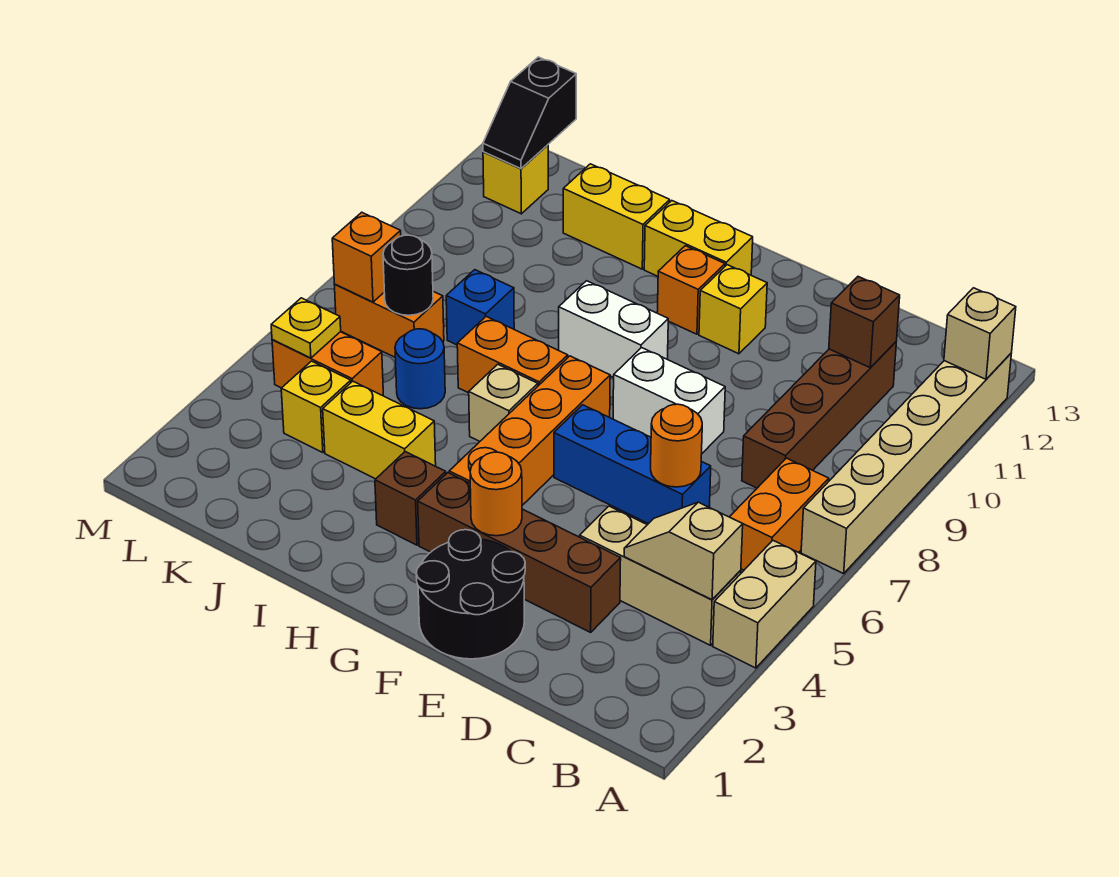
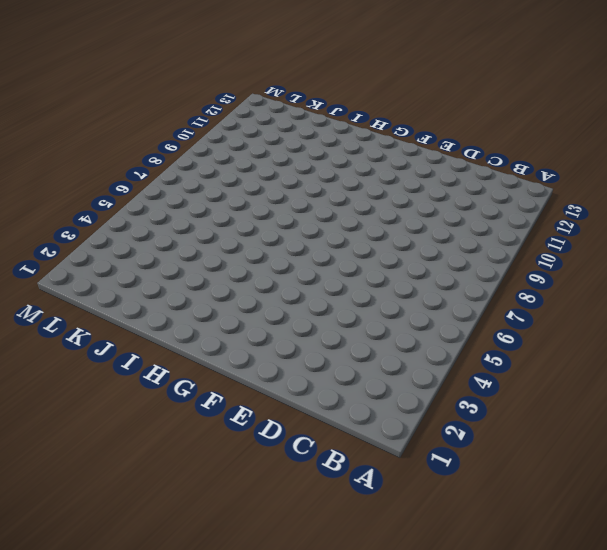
none -> tan 1x2 brick [713,540,816,668]
none -> tan 1x6 brick [801,354,1011,574]
none -> tan 1x3 brick [580,506,741,645]
none -> orange 1x2 brick [730,458,829,570]

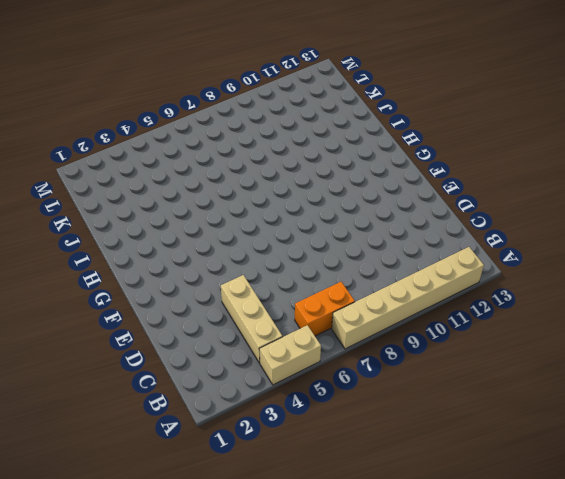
none -> brown 1x4 brick [742,342,896,488]
none -> brown 1x4 brick [418,473,621,632]
none -> blue 1x3 brick [554,405,711,524]
none -> black 2x2 round brick [416,530,525,659]

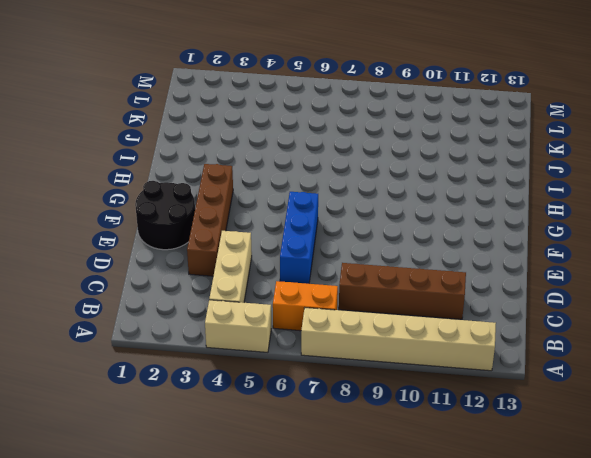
none -> white 1x2 brick [613,348,725,453]
none -> yellow 1x1 brick [699,265,767,354]
none -> orange 1x4 brick [449,356,610,505]
none -> white 1x2 brick [559,281,668,378]

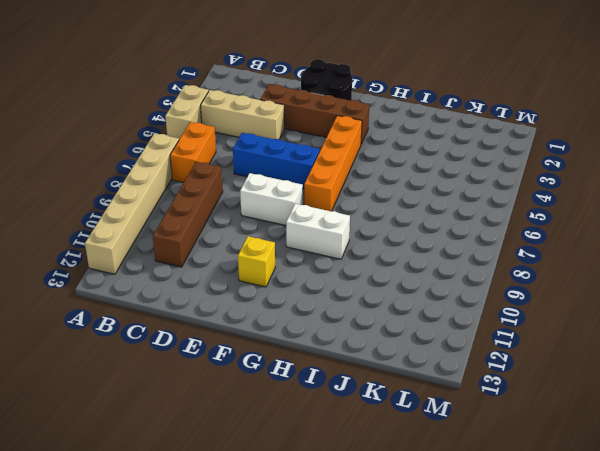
none -> orange 1x1 brick [657,246,725,334]
none -> yellow 1x2 brick [644,201,753,276]
none -> brown 1x1 brick [375,452,446,545]
none -> tan 1x1 brick [469,364,538,441]

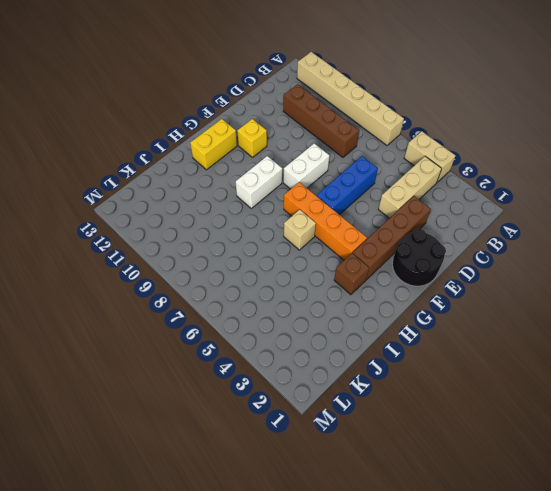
none -> orange 1x2 brick [730,458,829,570]
none -> orange 1x1 brick [657,246,725,334]
none -> orange 1x2 brick [457,317,568,393]
none -> yellow 1x2 brick [323,381,436,479]

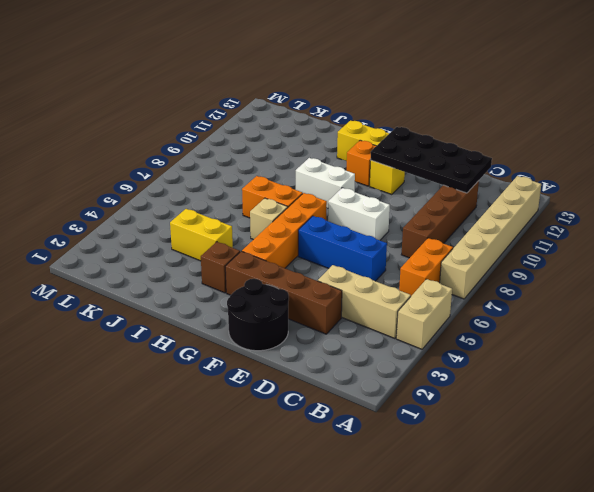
black 2x4 plate [371,127,492,193] -> brown 1x1 brick [829,277,900,367]
none -> yellow 1x2 brick [563,164,670,269]
none -> blue 1x1 round brick [395,329,445,409]
none -> blue 1x1 brick [446,270,514,345]
none -> yellow 1x1 brick [281,361,351,453]

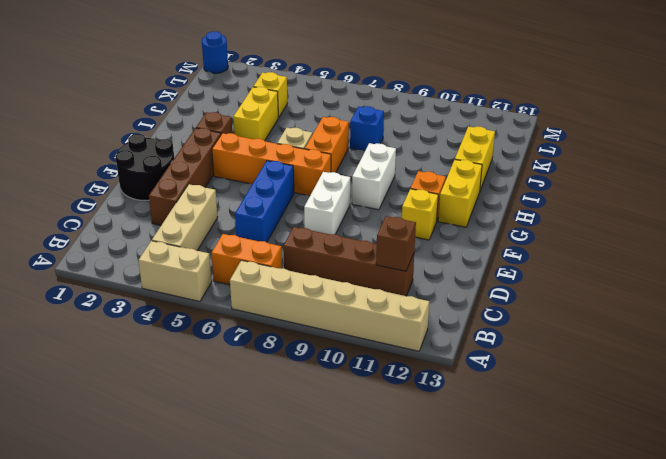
blue 1x1 round brick [202,32,228,73] -> blue 1x1 round brick moved to [395,329,445,409]
none -> orange 1x2 brick [272,332,383,396]
none -> orange 1x2 brick [334,284,444,357]
none -> yellow 1x1 brick [483,145,548,214]
none -> tan 1x1 brick [944,288,1016,379]

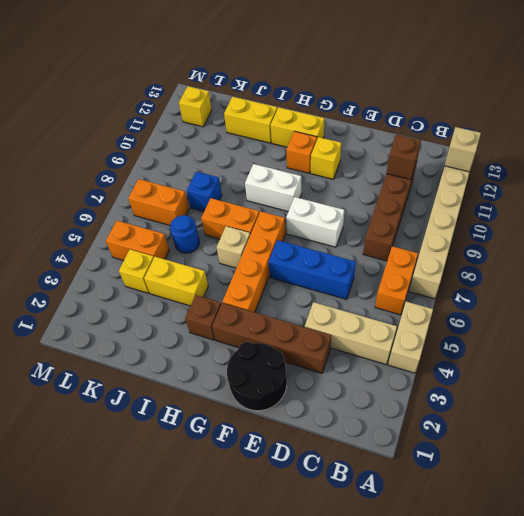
none -> tan 1x2 slope [624,502,743,600]
none -> orange 1x1 round brick [651,404,702,487]
none -> orange 1x1 round brick [470,452,522,536]
none -> black 1x1 round brick [383,235,433,315]

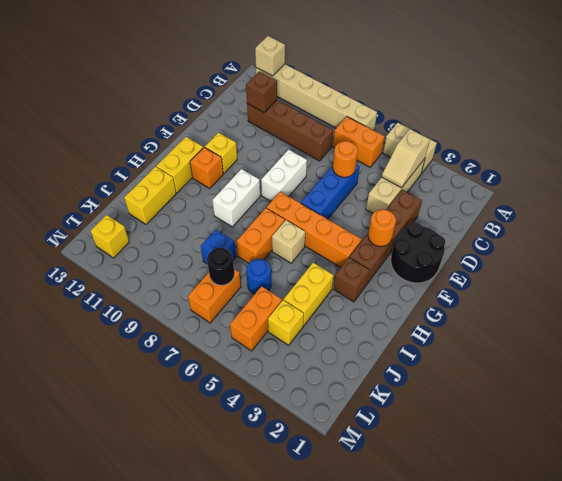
none -> yellow 1x1 plate [271,298,341,358]
none -> orange 1x1 brick [332,212,401,302]
none -> black 1x2 slope [483,57,576,169]

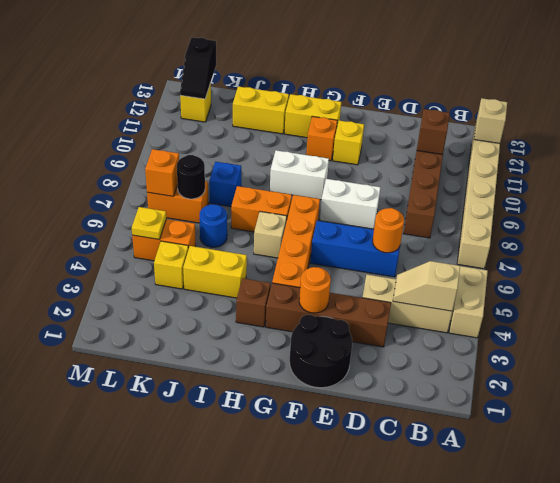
none -> orange 1x2 brick [730,458,829,570]

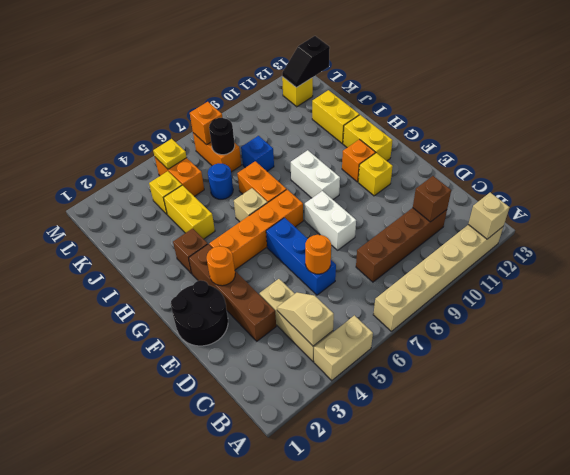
none -> orange 1x2 brick [730,458,829,570]

